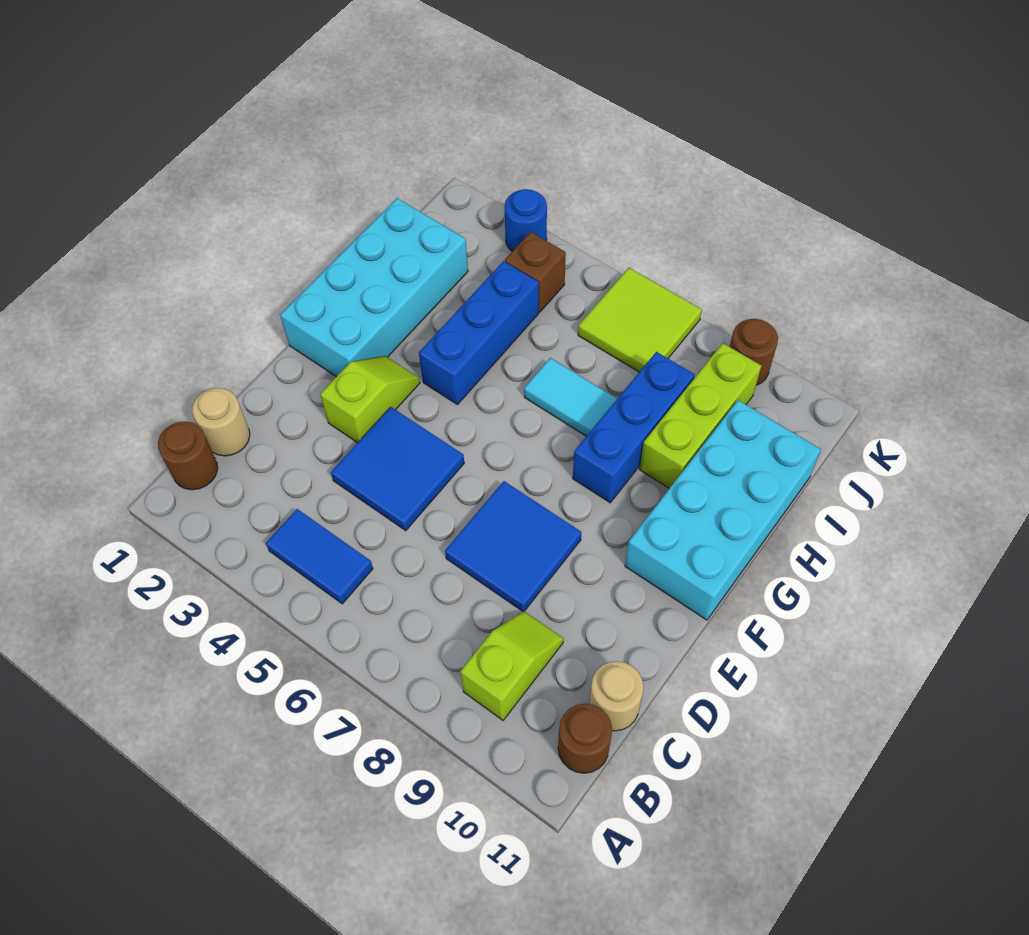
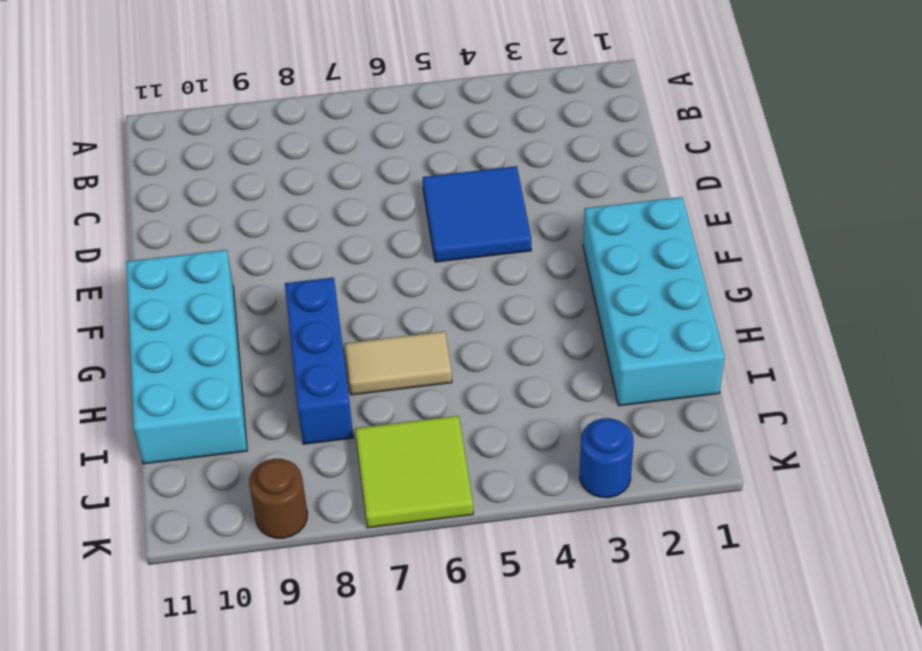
tan 1x2 tile [345,331,452,395] -> cyan 1x2 tile [524,358,617,436]
none -> brown 1x1 round brick [158,422,218,490]
none -> blue 1x2 tile [266,509,373,604]
none -> lime 1x2 slope [460,611,564,720]

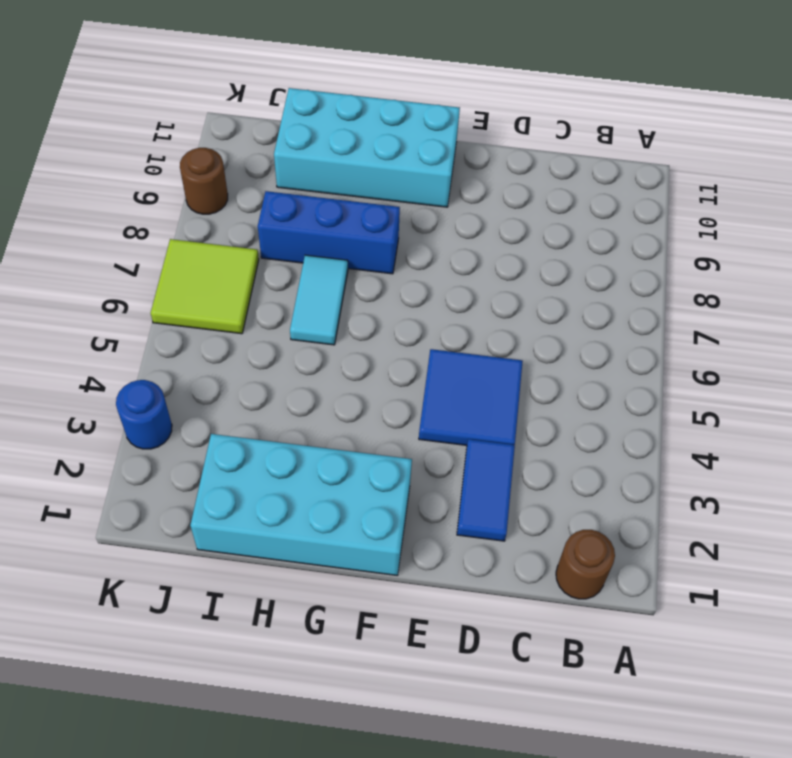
blue 1x2 tile [457,439,515,541] -> blue 1x2 tile moved to [266,509,373,604]
none -> lime 1x2 slope [460,611,564,720]
none -> brown 1x1 round brick [558,704,612,773]
none -> tan 1x1 round brick [192,388,250,456]

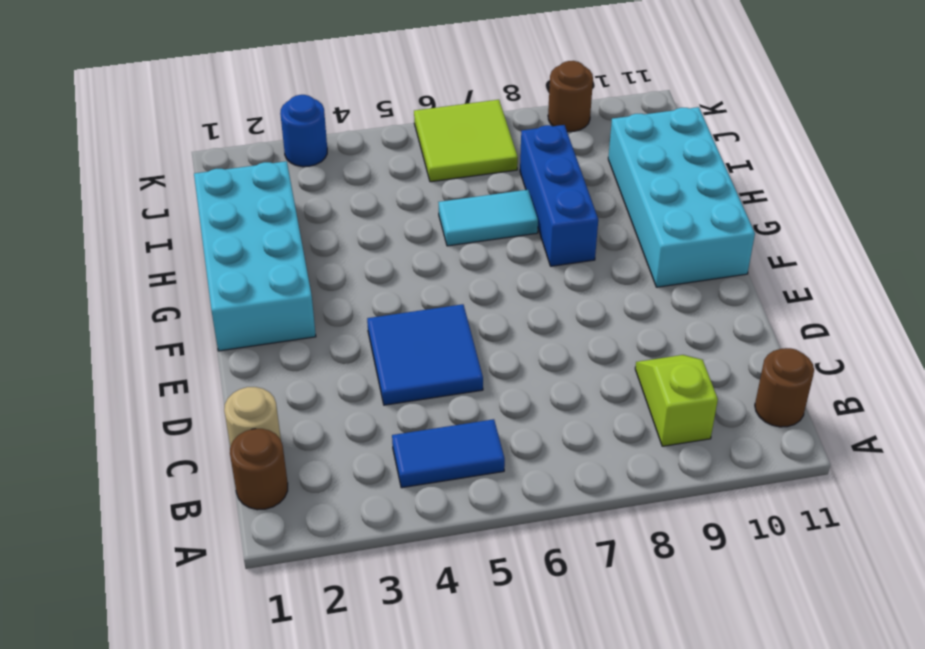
none -> tan 1x1 round brick [589,661,644,731]
none -> blue 2x2 tile [445,481,581,612]
none -> lime 1x2 slope [320,356,420,443]

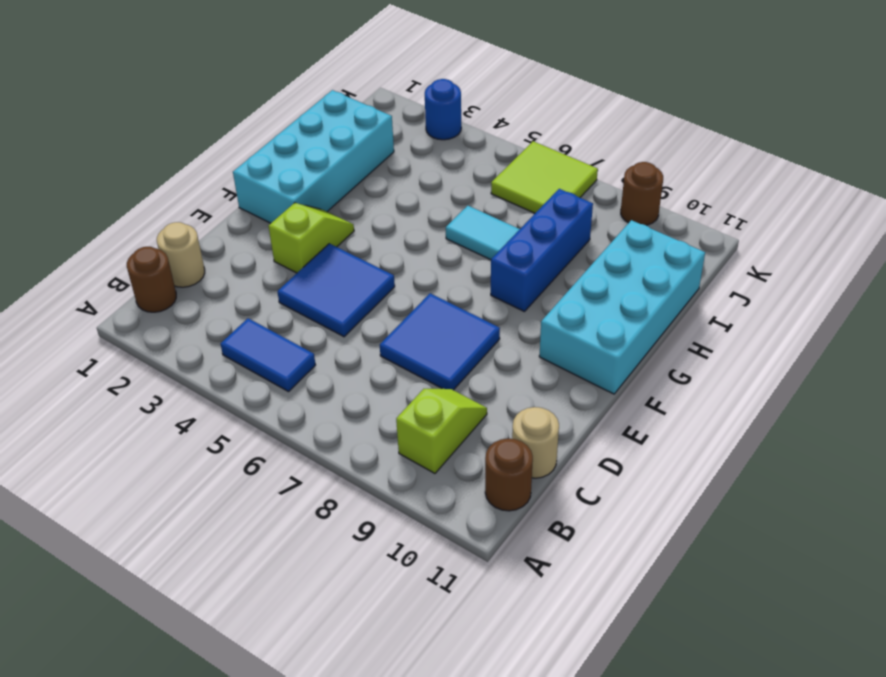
none -> blue 1x3 brick [419,261,539,405]
none -> lime 1x3 brick [640,343,761,488]
none -> brown 1x1 brick [505,232,566,312]

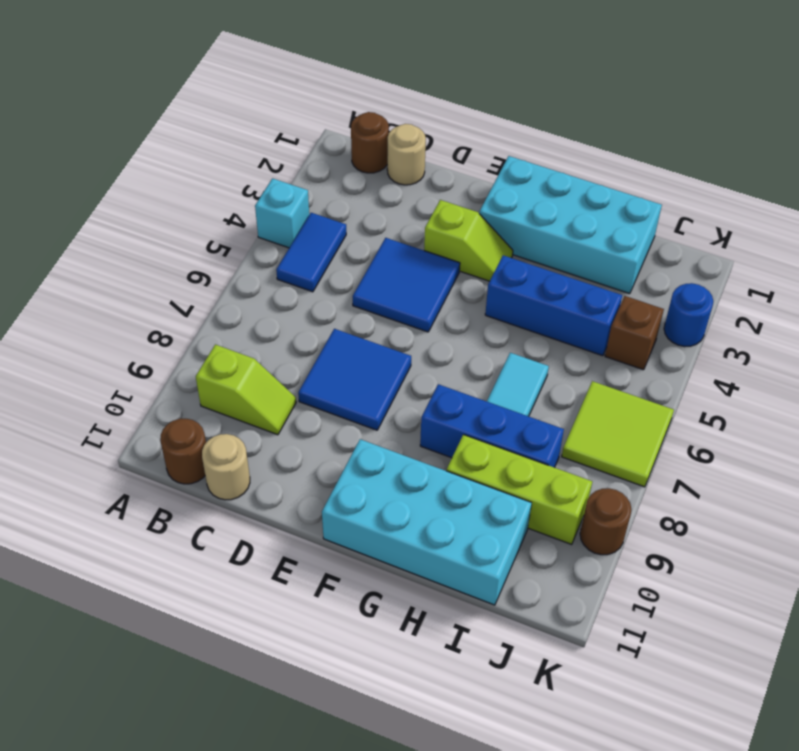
cyan 1x1 brick [255,178,309,248] -> none

